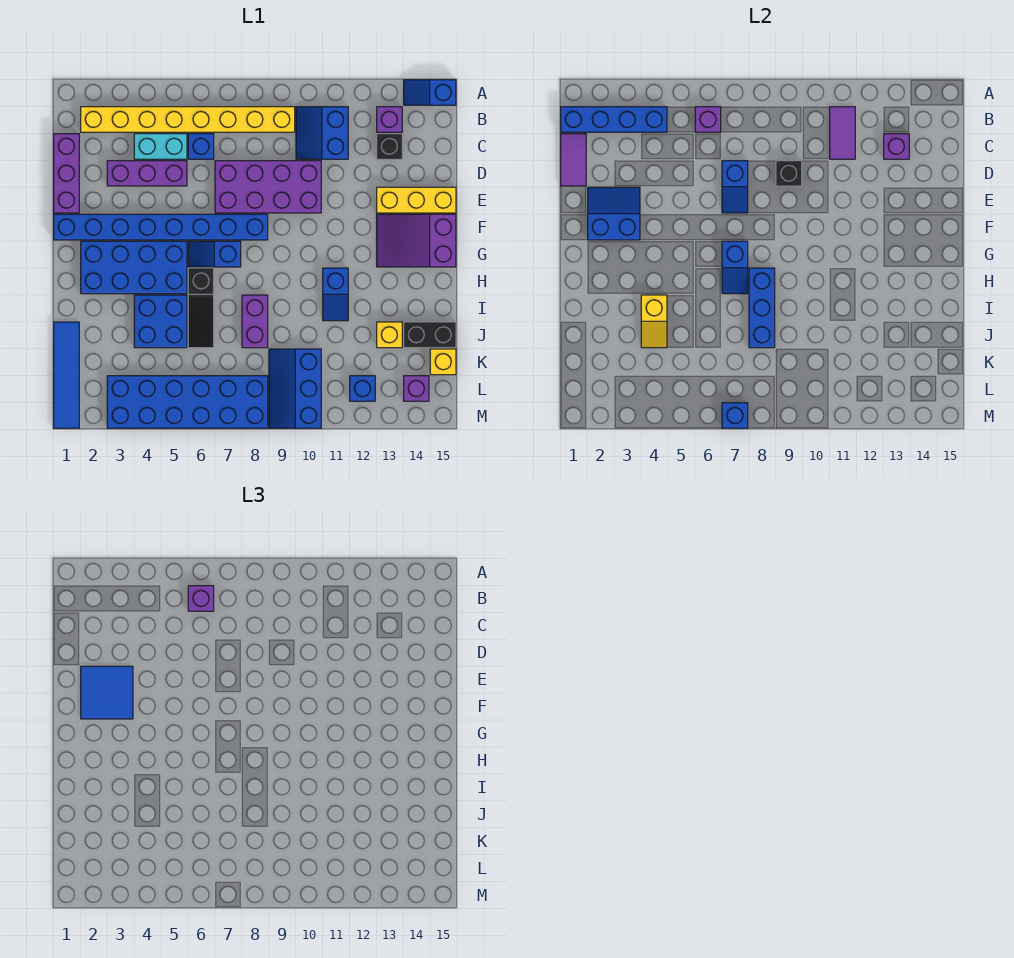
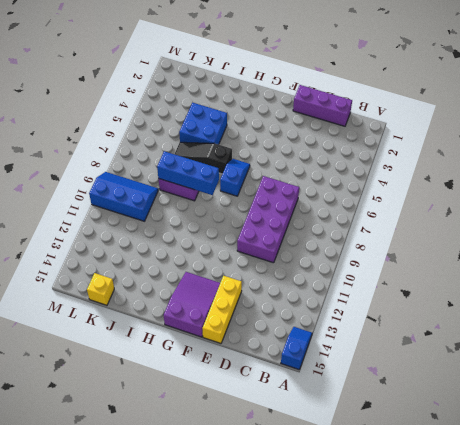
none -> yellow 1x8 brick [81,107,295,132]
none -> blue 2x2 slope [296,107,348,159]
none -> purple 1x1 brick [377,107,402,132]
none -> cyan 1x2 brick [134,134,187,159]

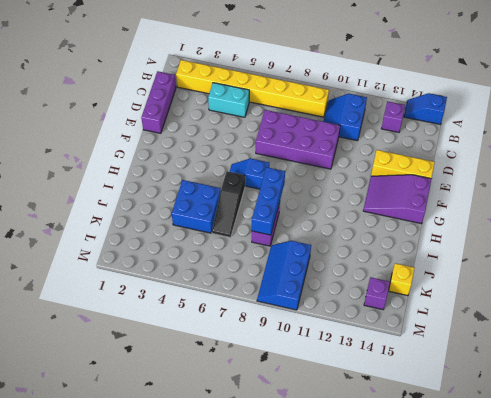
none -> blue 1x1 brick [188,134,214,159]
none -> black 1x1 brick [377,134,402,159]
none -> purple 1x3 brick [107,161,187,186]
none -> blue 1x8 brick [54,214,268,240]

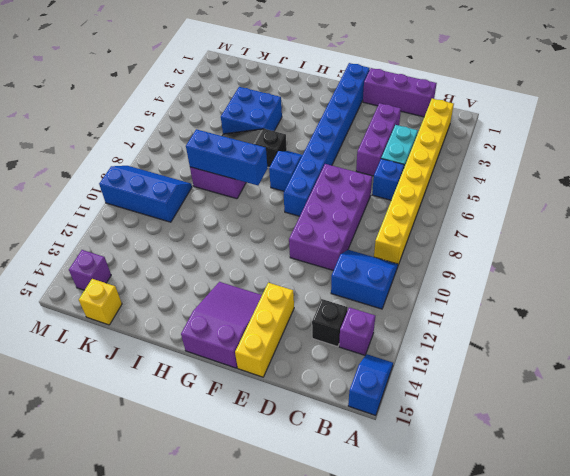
none -> blue 2x4 brick [81,241,187,294]
none -> blue 1x2 slope [323,268,348,321]
none -> blue 1x4 tile [54,322,79,428]
none -> yellow 1x1 brick [377,322,402,348]

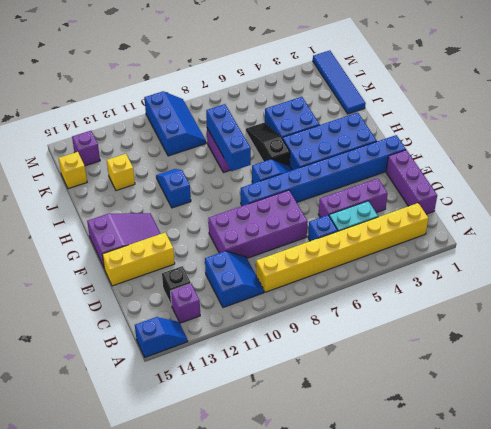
none -> black 1x2 brick [404,322,456,348]
none -> blue 2x6 brick [107,376,268,428]
none -> blue 1x1 brick [350,376,375,401]
none -> blue 1x4 brick [561,107,667,132]

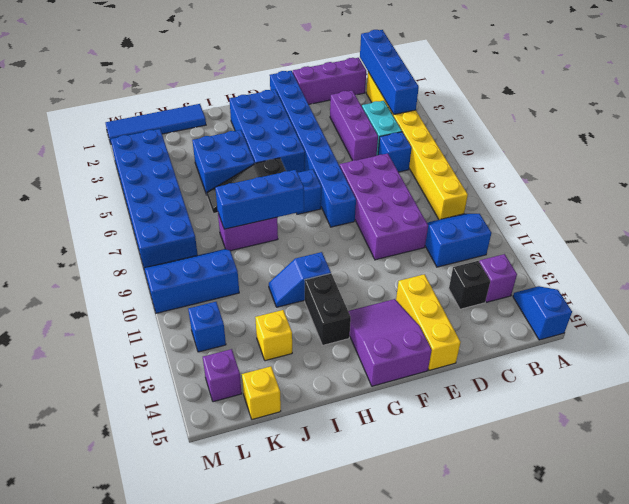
black 1x2 brick [305,273,351,345] -> black 1x2 brick moved to [404,322,456,348]
none -> purple 1x1 brick [695,107,721,132]
none -> purple 1x2 tile [830,107,855,159]
none -> purple 1x2 tile [561,134,586,186]
none -> purple 1x1 brick [884,134,909,159]

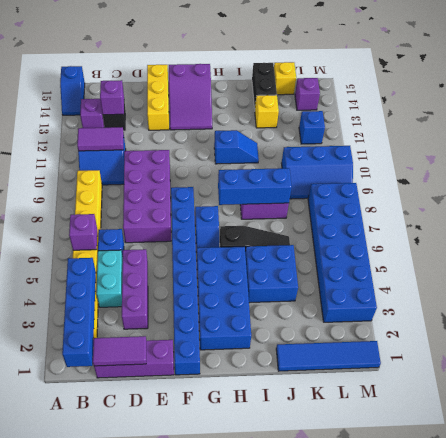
none -> blue 1x2 slope [722,161,748,213]
none -> black 1x1 brick [776,161,802,186]
none -> blue 2x2 slope [588,187,640,240]
none -> blue 1x2 slope [722,241,748,294]

